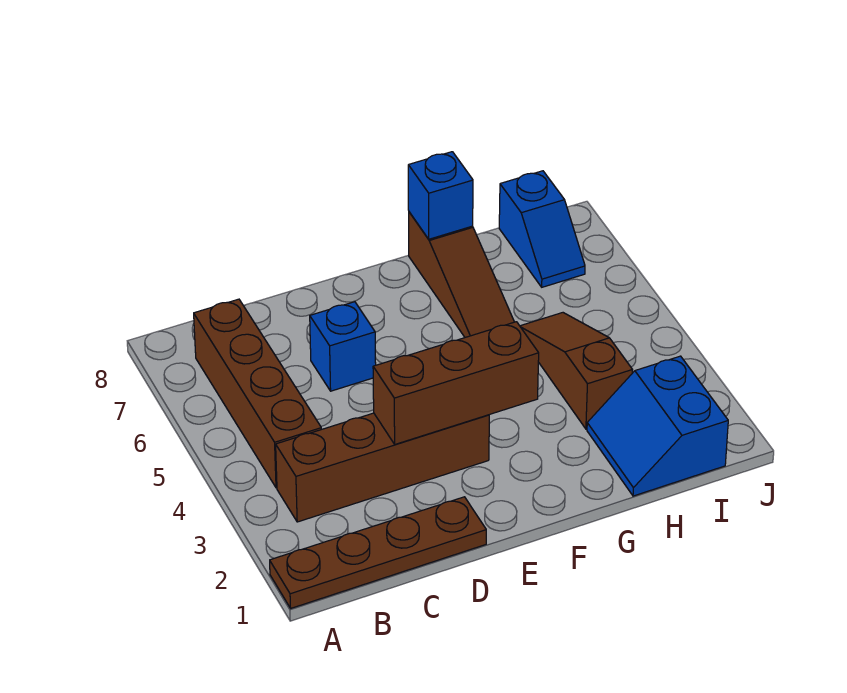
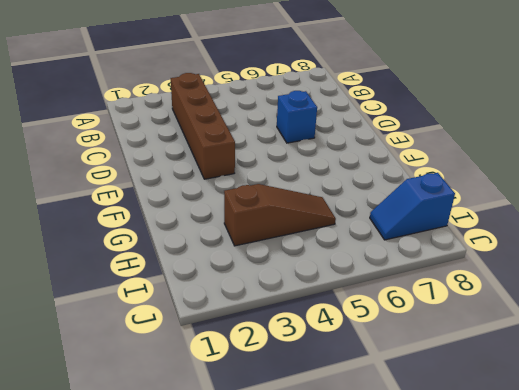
none -> brown 1x4 plate [270,497,486,608]
none -> brown 1x4 brick [194,299,321,488]

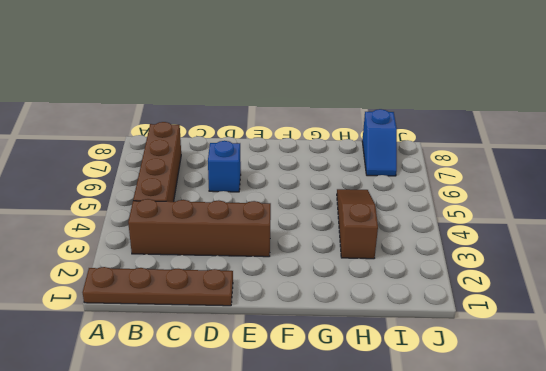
none -> brown 1x3 slope [409,212,514,337]
none -> blue 2x2 slope [587,356,728,496]

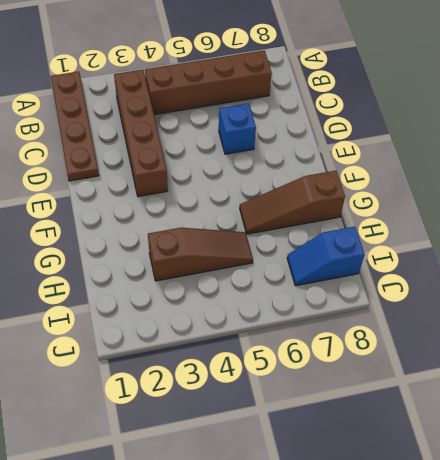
none -> blue 2x2 slope [587,356,728,496]
none -> brown 1x3 brick [373,322,539,444]

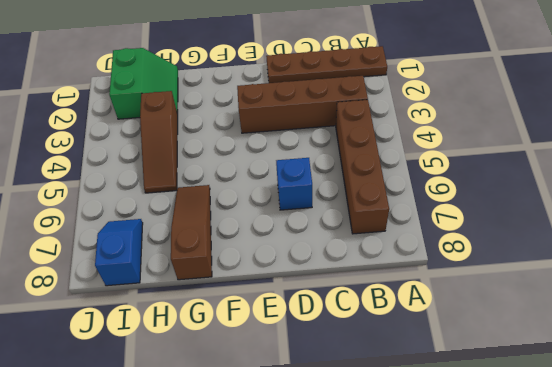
green 2x2 slope [109,48,178,119] -> blue 2x2 slope [587,356,728,496]
none -> brown 1x3 brick [373,322,539,444]
none -> blue 1x1 brick [408,152,473,239]

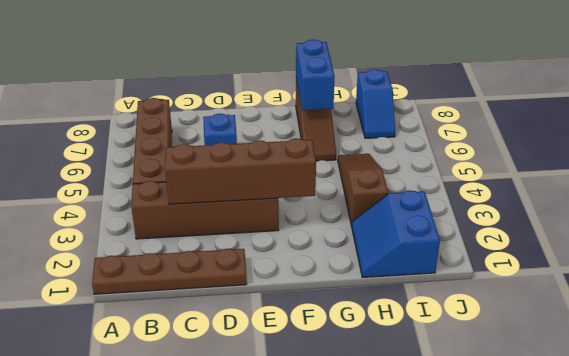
brown 1x4 brick [165,138,316,204] -> brown 1x3 brick [373,322,539,444]
blue 1x2 brick [296,40,335,110] -> blue 1x1 brick [408,152,473,239]

